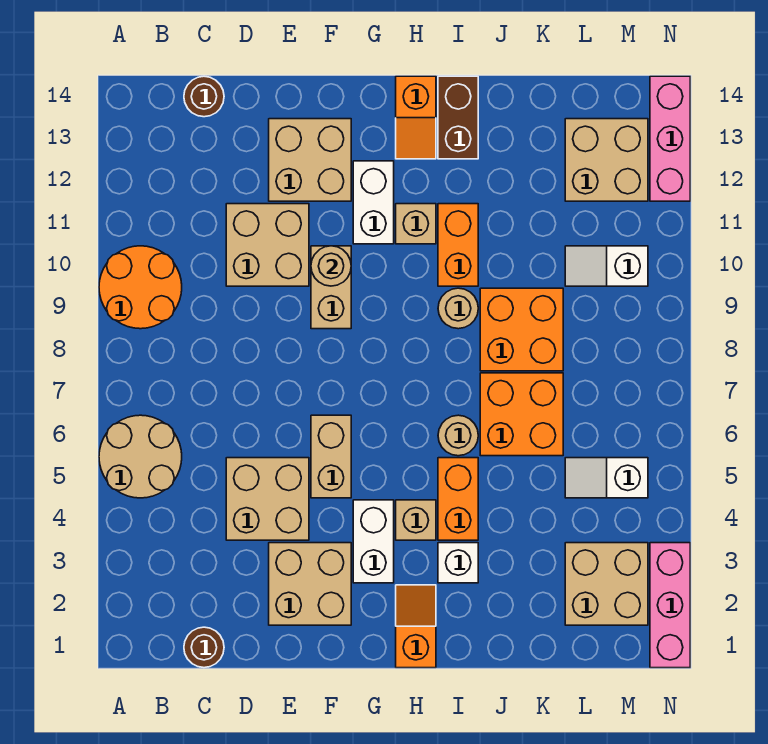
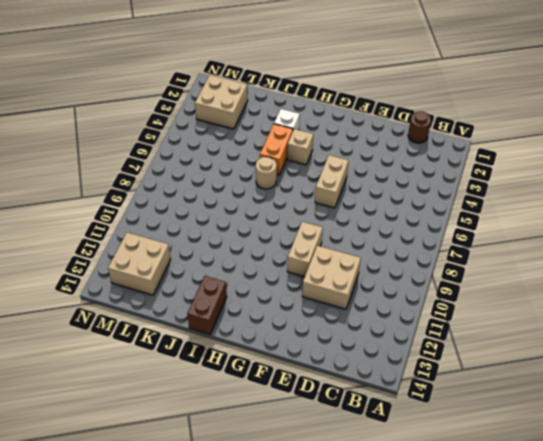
none -> tan 2x2 round brick [99,415,182,498]
none -> orange 2x2 round brick [99,246,182,329]
none -> brown 1x1 round brick [184,76,224,117]
none -> tan 2x2 brick [226,458,309,540]

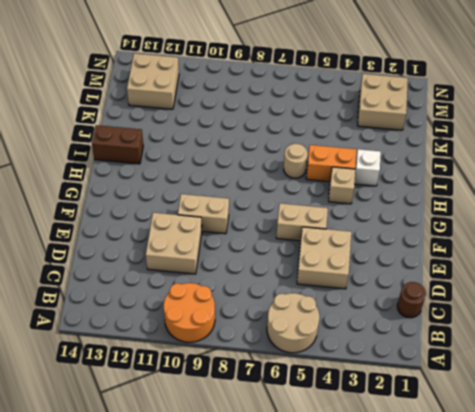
none -> brown 1x1 round brick [184,76,224,117]
none -> tan 2x2 brick [269,543,351,625]
none -> tan 2x2 brick [269,119,351,201]
none -> white 1x2 brick [353,500,394,583]

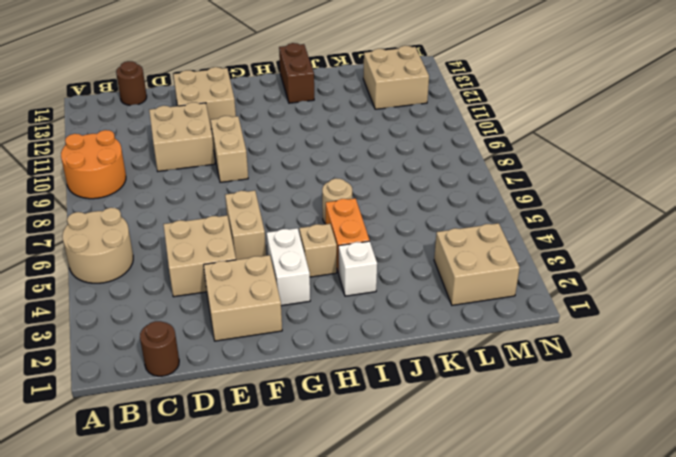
none -> white 1x2 brick [353,161,394,244]
none -> orange 1x2 slope [396,585,436,668]
none -> tan 1x1 brick [396,204,436,244]
none -> orange 1x2 slope [396,76,436,159]

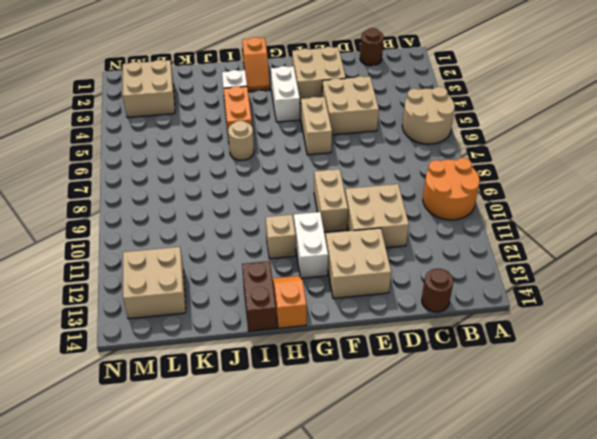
none -> tan 1x1 brick [396,500,436,540]
none -> tan 1x1 round brick [438,288,478,329]
none -> orange 1x2 brick [438,204,478,286]
none -> orange 2x2 brick [480,373,563,456]

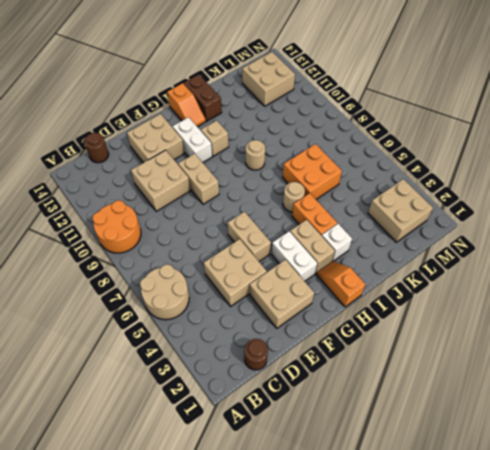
tan 1x2 brick [290,220,335,273] -> tan 1x1 brick [396,500,436,540]
none -> orange 1x2 brick [438,204,478,286]
none -> orange 2x2 brick [480,288,563,371]
none -> white 1x2 slope [565,458,648,498]
none -> white 1x2 slope [565,246,648,286]

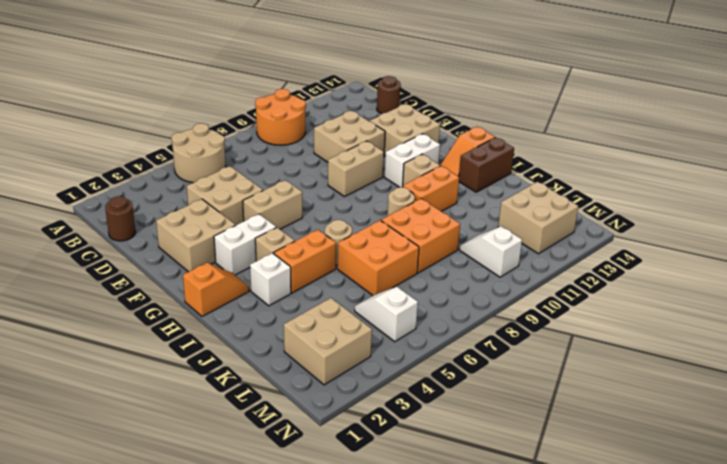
none -> pink 1x3 brick [650,543,690,668]
none -> pink 1x3 brick [650,76,690,201]
none -> tan 1x1 round brick [311,246,351,286]

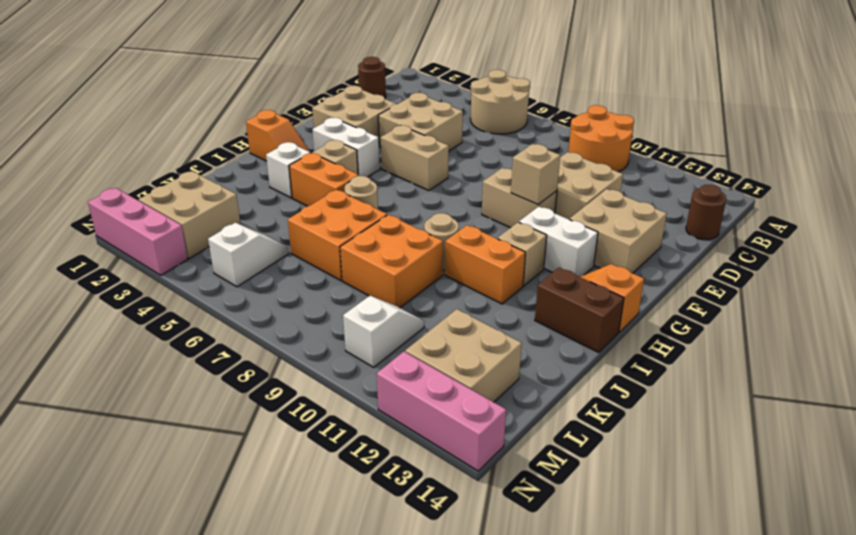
tan 1x1 brick [511,144,560,205] -> tan 1x1 round brick [311,246,351,286]

